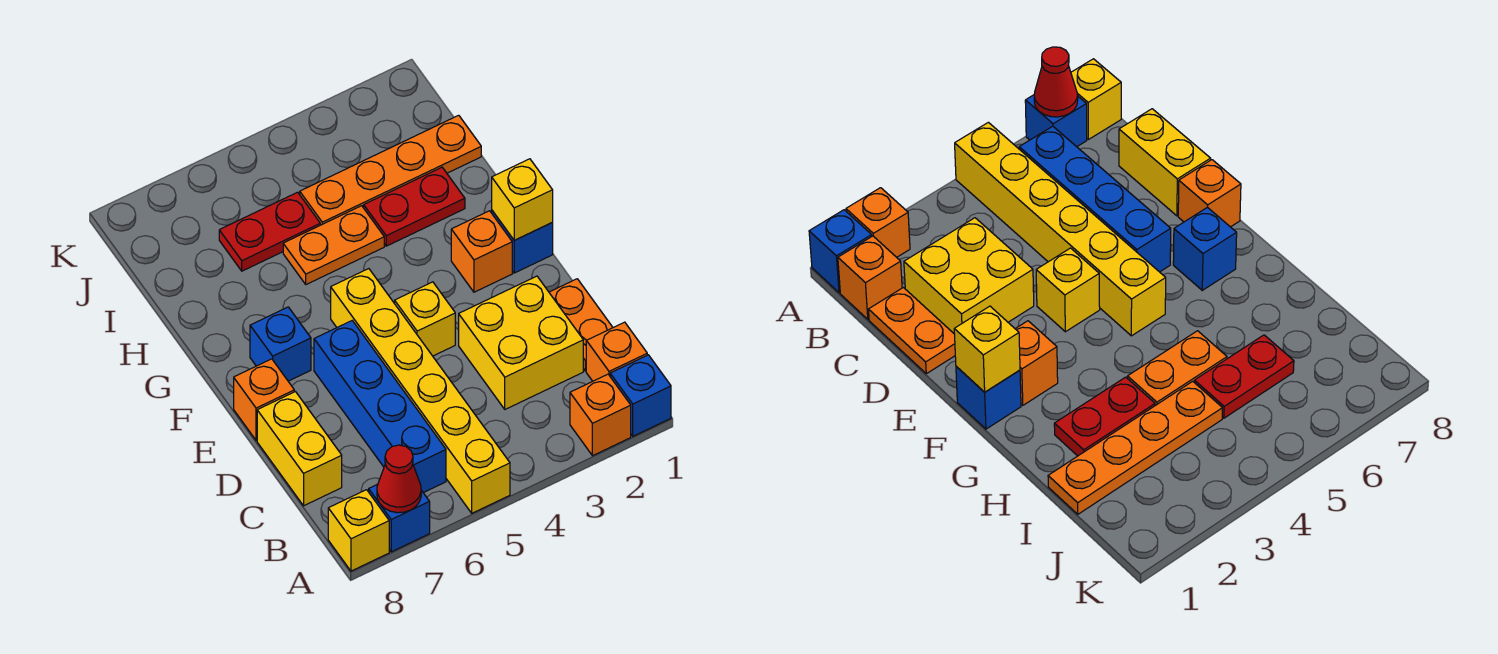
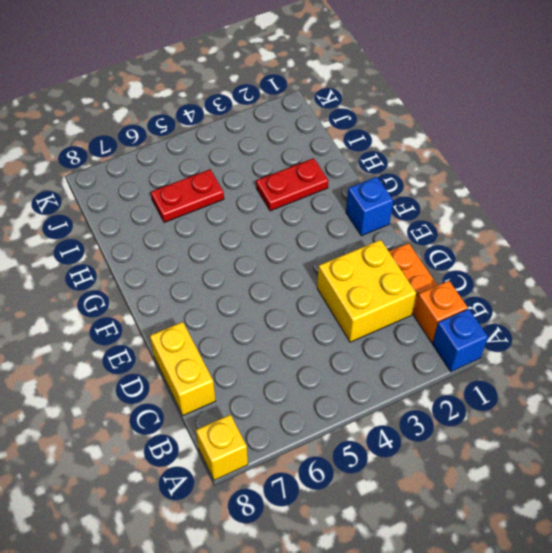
none -> orange 1x1 brick [570,374,631,456]
none -> yellow 1x6 brick [331,269,510,513]
none -> blue 1x1 brick [369,484,430,552]

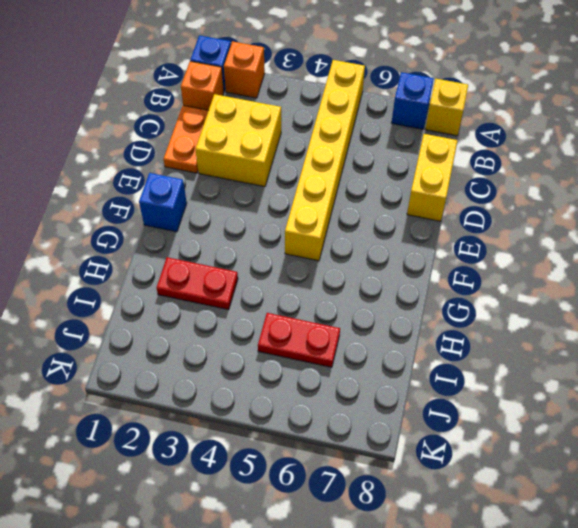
none -> blue 1x4 brick [314,321,446,493]
none -> yellow 1x1 brick [395,282,455,356]
none -> orange 1x1 brick [234,359,294,440]

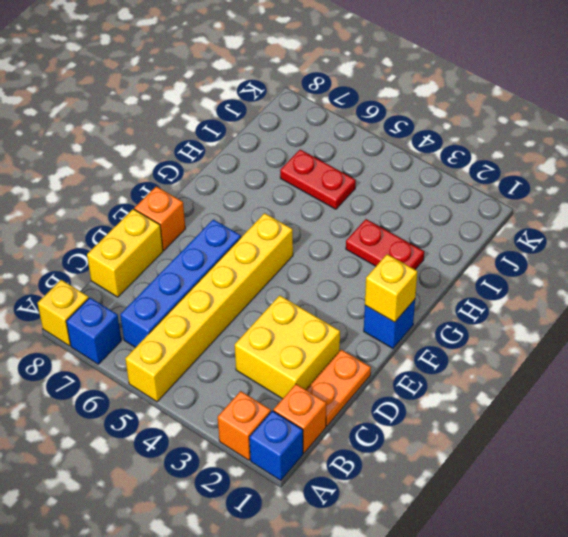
none -> yellow 1x1 brick [395,282,455,356]
none -> orange 1x1 brick [451,211,512,292]
none -> blue 1x1 brick [250,307,311,381]

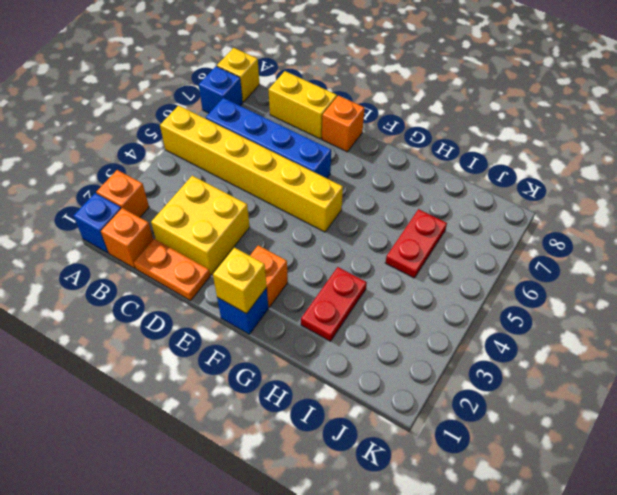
none -> yellow 1x1 brick [395,282,455,356]
none -> blue 1x1 brick [250,307,311,381]
none -> orange 1x2 plate [283,206,384,284]

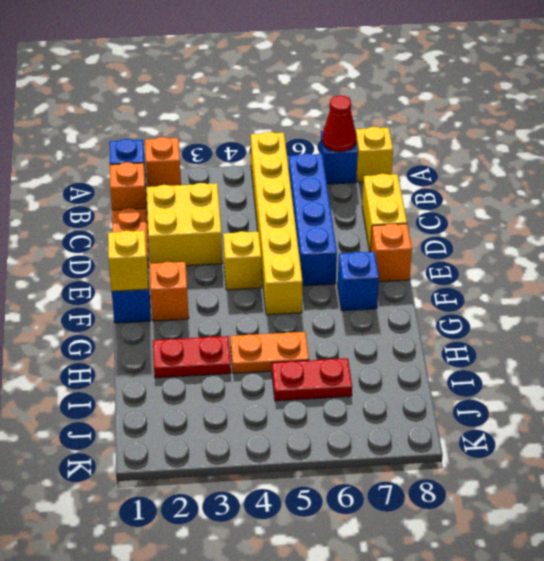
none -> orange 1x4 plate [300,115,481,225]

